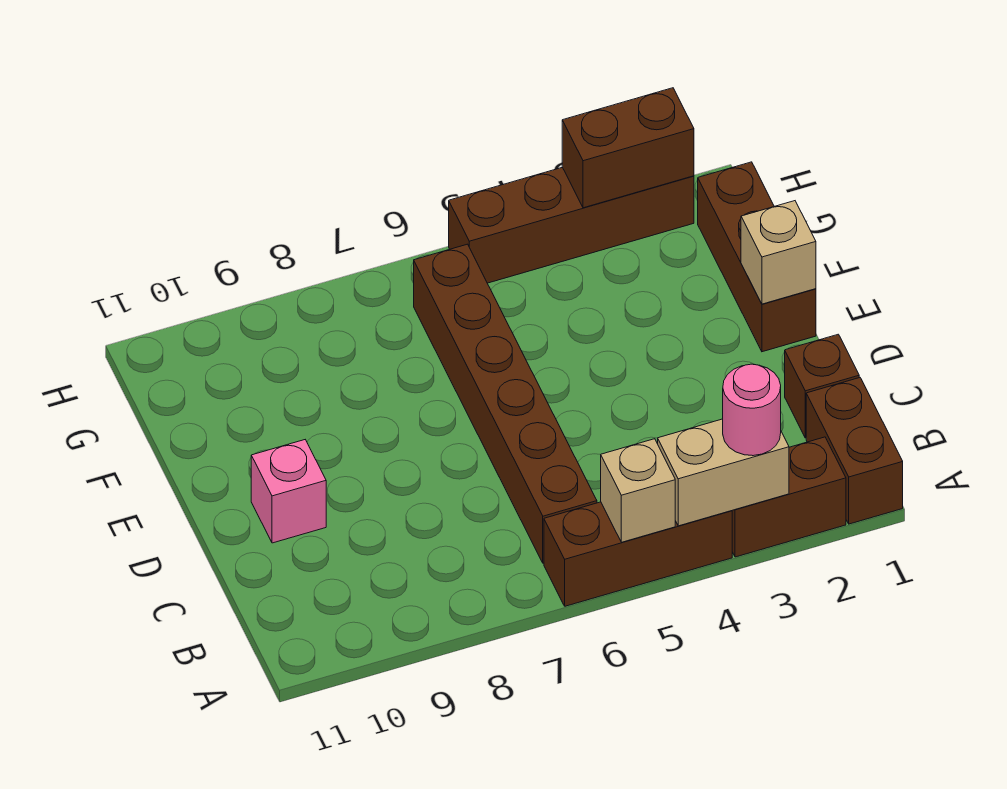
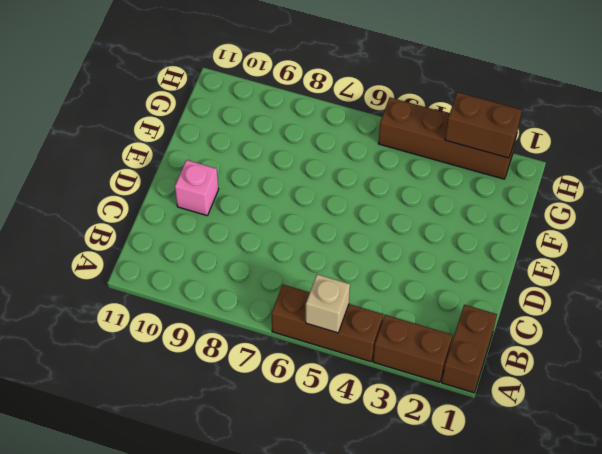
none -> brown 1x6 brick [414,244,597,563]
none -> brown 1x1 brick [785,334,859,438]
none -> brown 1x3 brick [698,162,816,352]

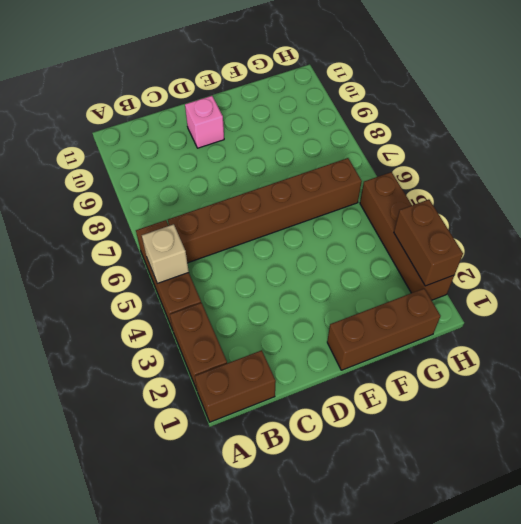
none -> brown 1x1 brick [785,334,859,438]
none -> tan 1x2 brick [658,419,789,526]
none -> tan 1x1 brick [741,201,816,304]

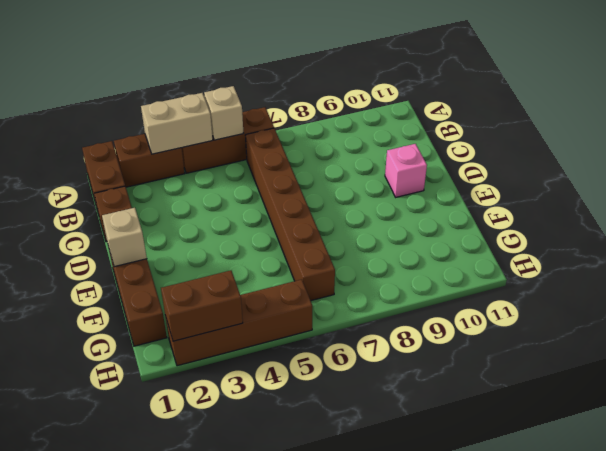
none -> pink 1x1 round brick [723,364,781,456]

